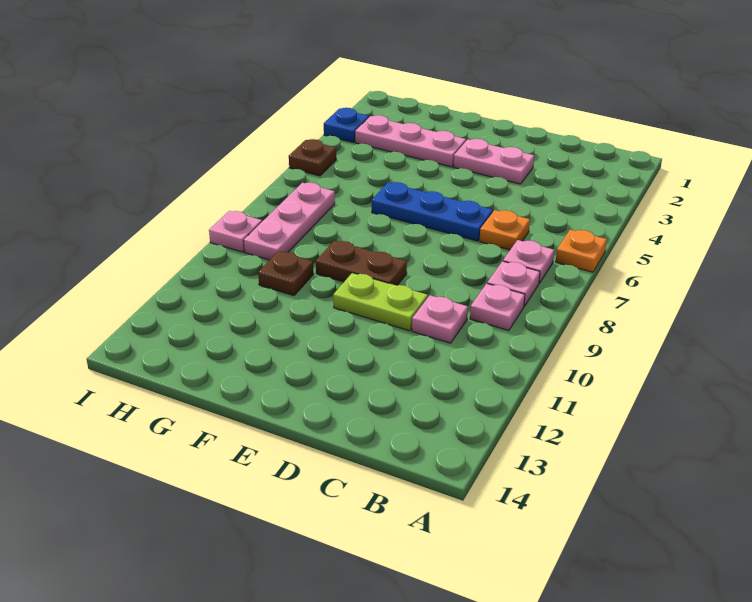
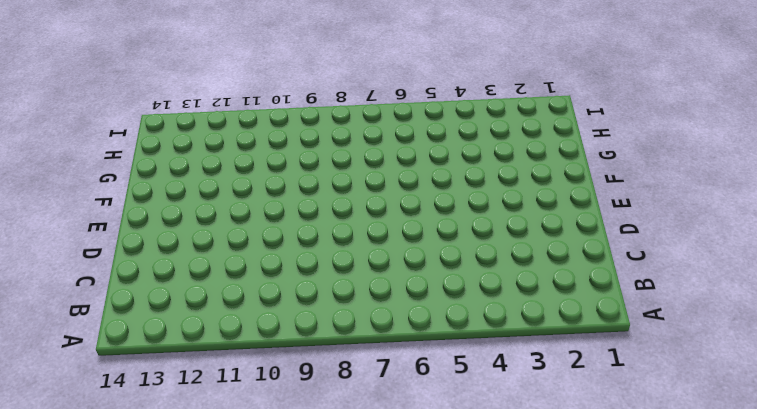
none -> orange 1x1 plate [556,230,607,272]
none -> pink 1x1 plate [503,240,554,283]
none -> pink 1x1 plate [487,261,540,306]

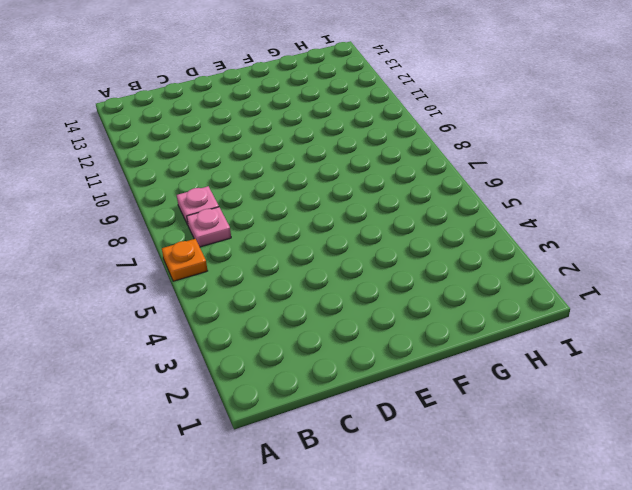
none -> pink 1x1 plate [470,284,525,331]
none -> orange 1x1 plate [480,210,530,250]
none -> pink 1x1 plate [412,295,468,343]

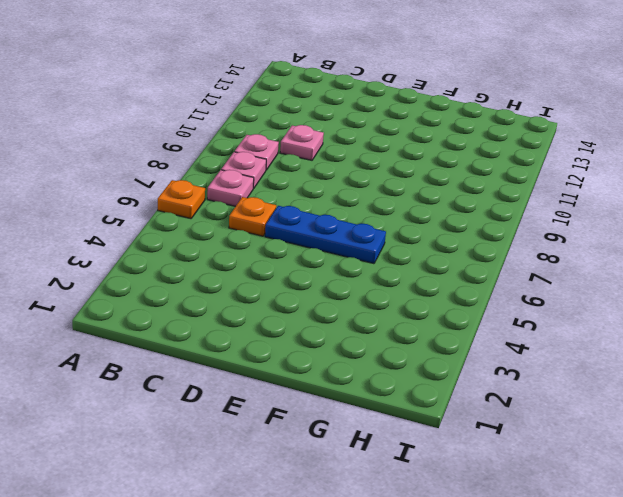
none -> pink 1x2 plate [453,139,534,184]
none -> lime 1x2 plate [333,273,428,331]
none -> brown 1x2 plate [316,241,407,286]

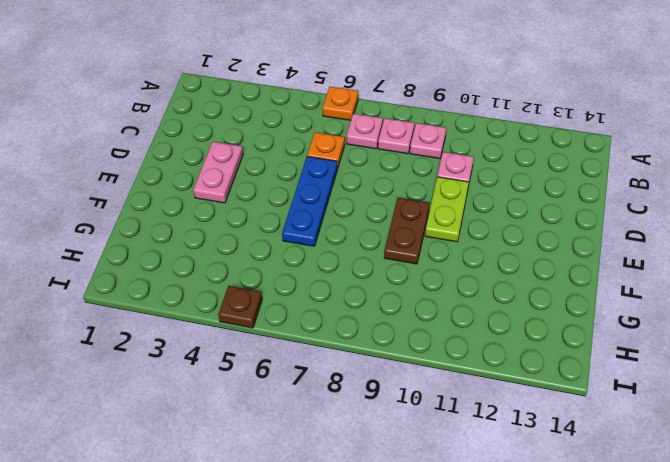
none -> pink 1x3 plate [355,115,466,167]
none -> brown 1x1 plate [258,251,313,296]
none -> pink 1x3 plate [244,183,335,260]

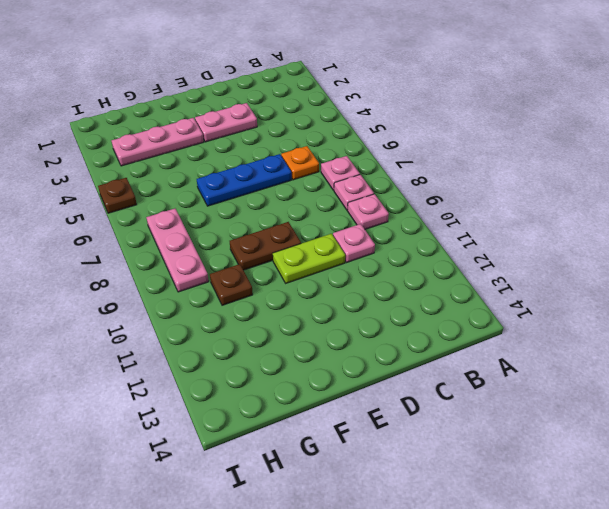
none -> orange 1x1 plate [556,230,607,272]
none -> blue 1x1 plate [324,108,369,143]
none -> pink 1x1 plate [209,211,262,252]

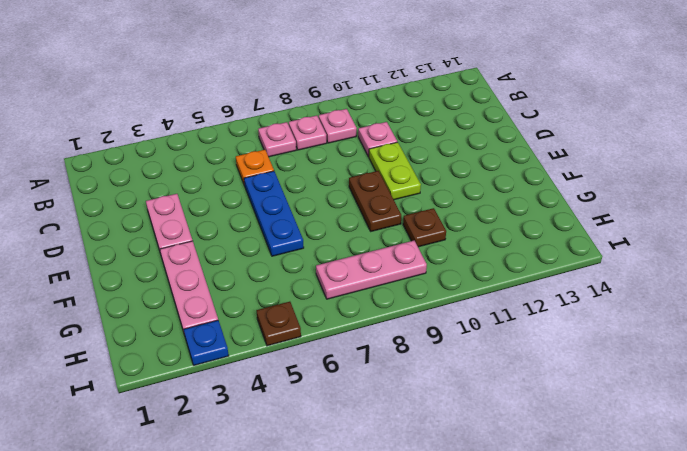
none -> orange 1x1 plate [556,230,607,272]
none -> pink 1x1 plate [209,211,262,252]

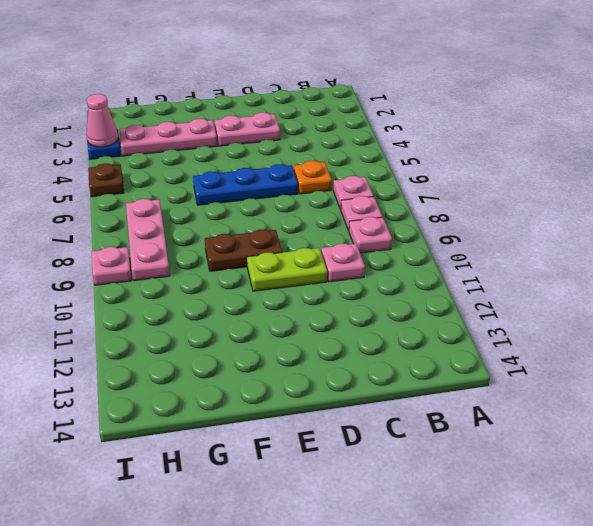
pink 1x1 cone [86,94,118,147] -> none
none -> orange 1x1 plate [556,230,607,272]
none -> brown 1x1 plate [258,251,313,296]

